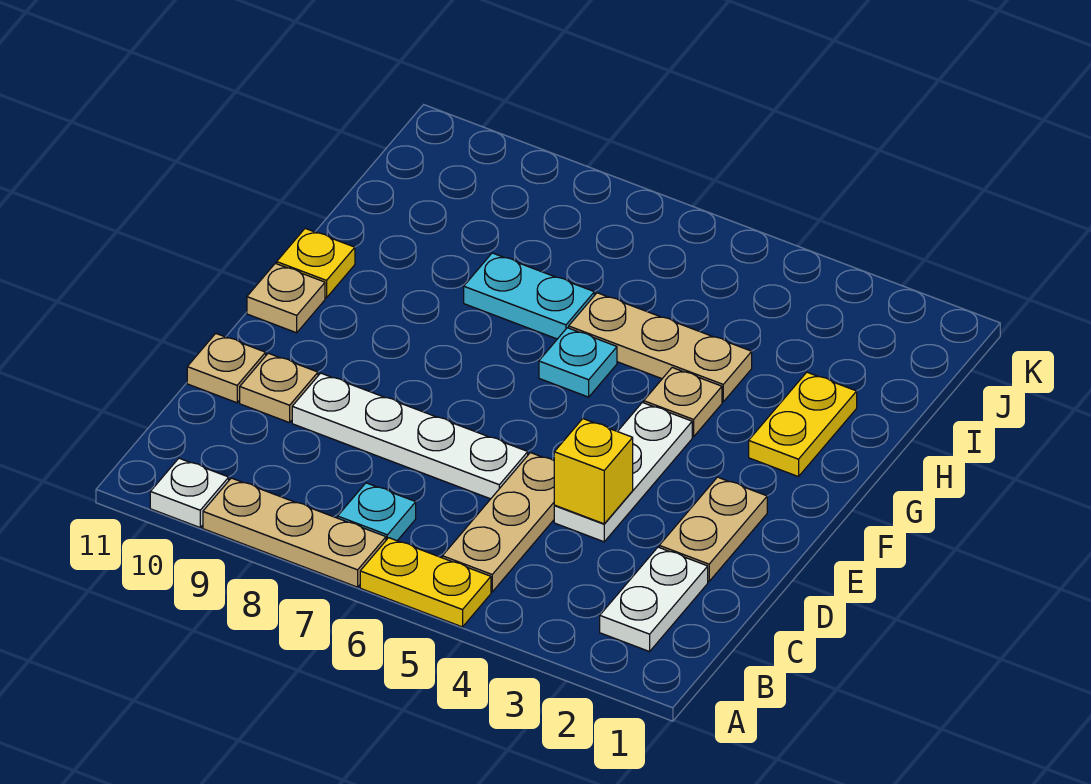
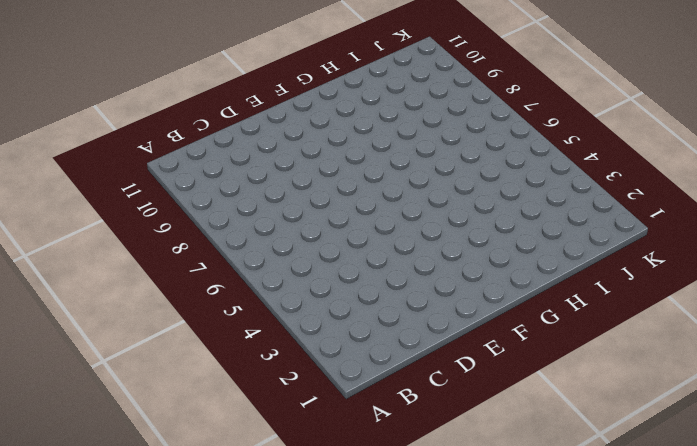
none -> yellow 1x2 plate [360,538,491,627]
none -> tan 1x3 plate [203,478,386,587]
none -> white 1x1 plate [150,458,229,527]

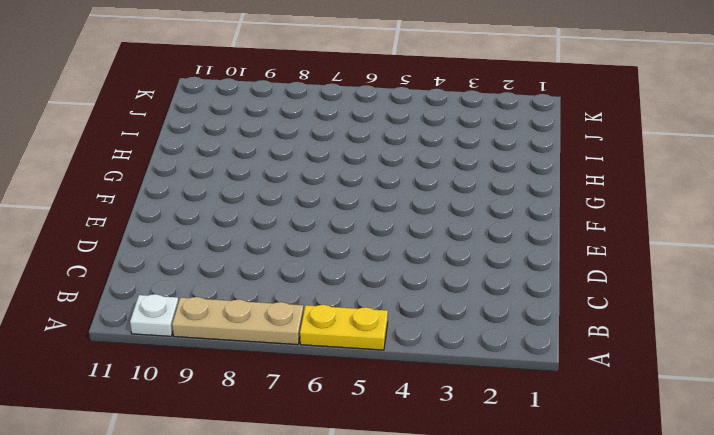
none -> white 1x2 plate [600,547,708,652]
none -> tan 1x3 plate [442,453,555,592]
none -> cyan 1x1 plate [338,483,416,541]

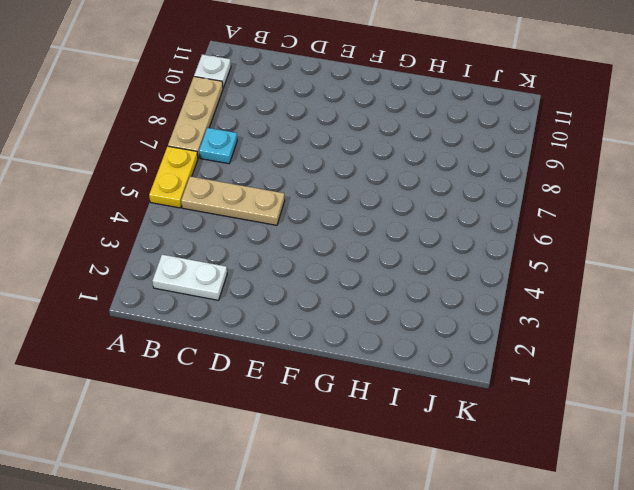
none -> tan 1x2 plate [659,477,767,581]
none -> white 1x3 plate [554,403,692,542]
none -> white 1x4 plate [292,373,528,499]

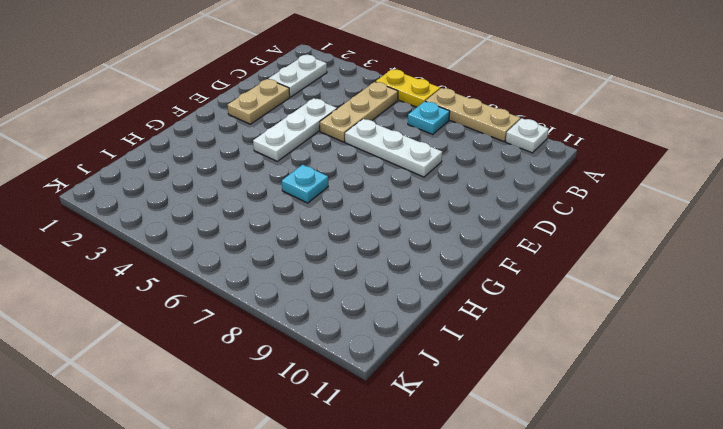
white 1x3 plate [345,119,442,177] -> white 1x4 plate [292,373,528,499]
none -> tan 1x1 plate [240,353,318,423]
none -> tan 1x1 plate [187,334,266,403]
none -> tan 1x1 plate [247,263,325,333]

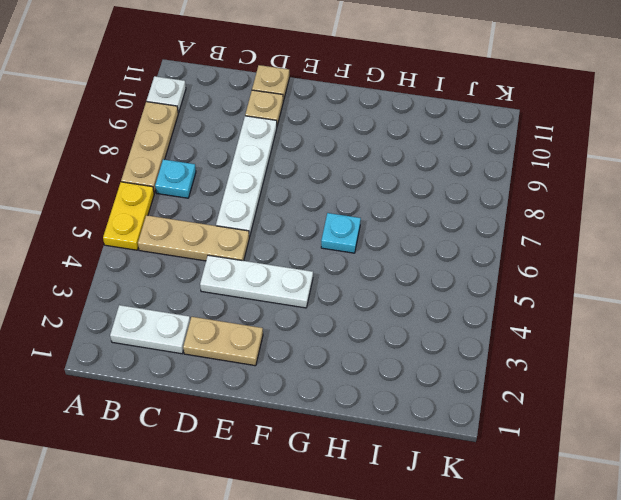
none -> tan 1x1 plate [247,263,325,333]
none -> yellow 1x2 plate [749,372,857,477]
none -> tan 1x1 plate [644,368,722,437]

